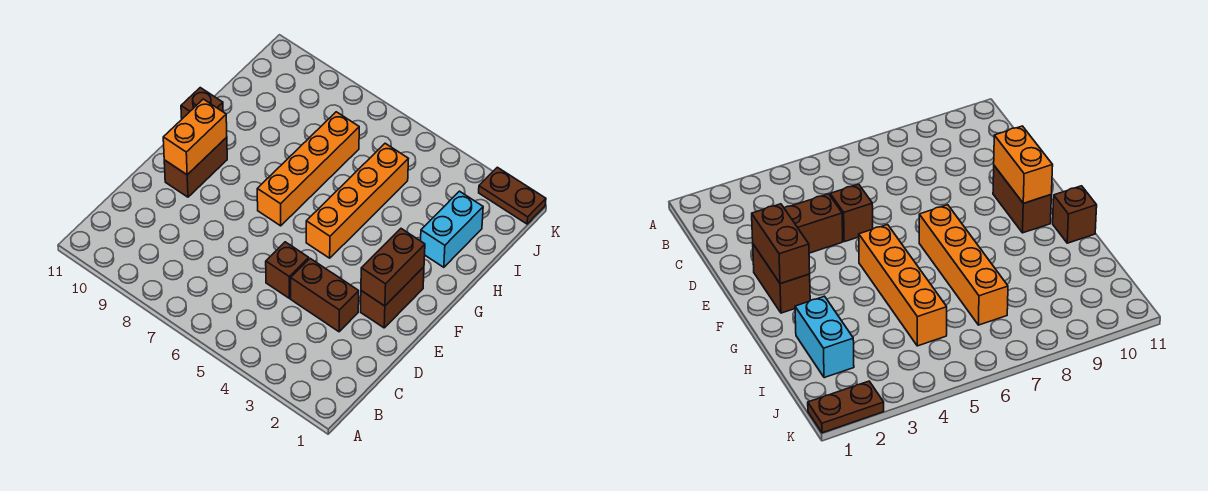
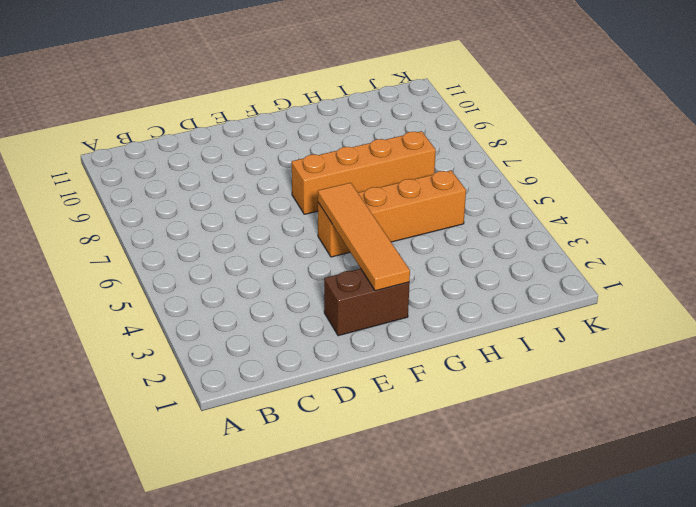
orange 1x4 tile [318,183,410,291] -> brown 1x2 brick [361,229,425,306]
none -> brown 1x2 brick [291,259,359,332]
none -> brown 1x1 brick [266,242,309,298]

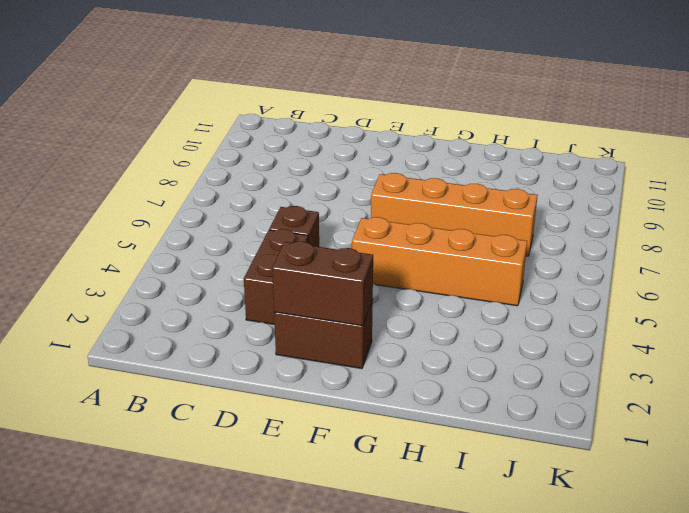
none -> brown 1x2 brick [164,137,227,197]
none -> brown 1x1 brick [181,88,223,119]

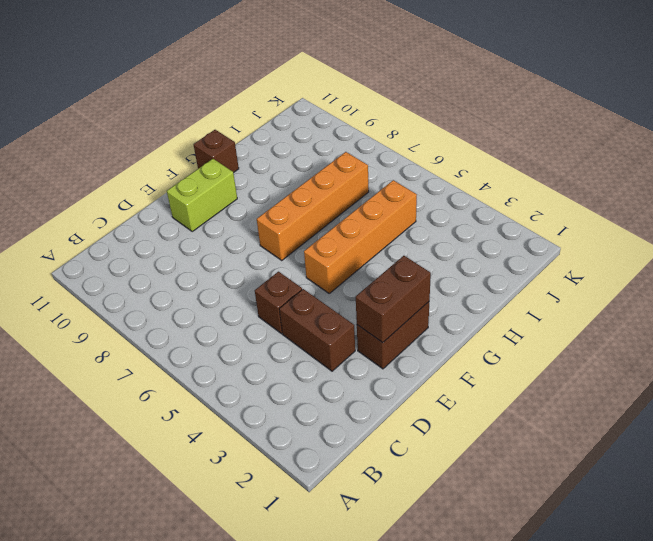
lime 1x2 brick [167,159,237,231] -> brown 1x2 brick [164,137,227,197]
none -> cyan 1x2 brick [421,191,483,267]
none -> brown 1x2 plate [479,167,546,224]

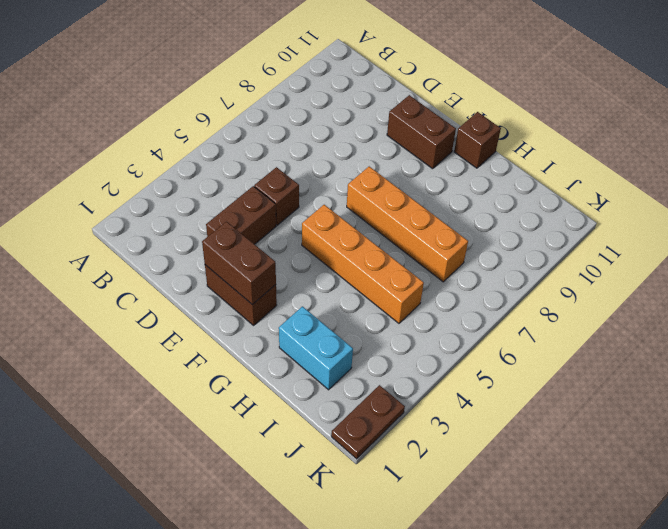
none -> orange 1x2 brick [163,99,227,175]

